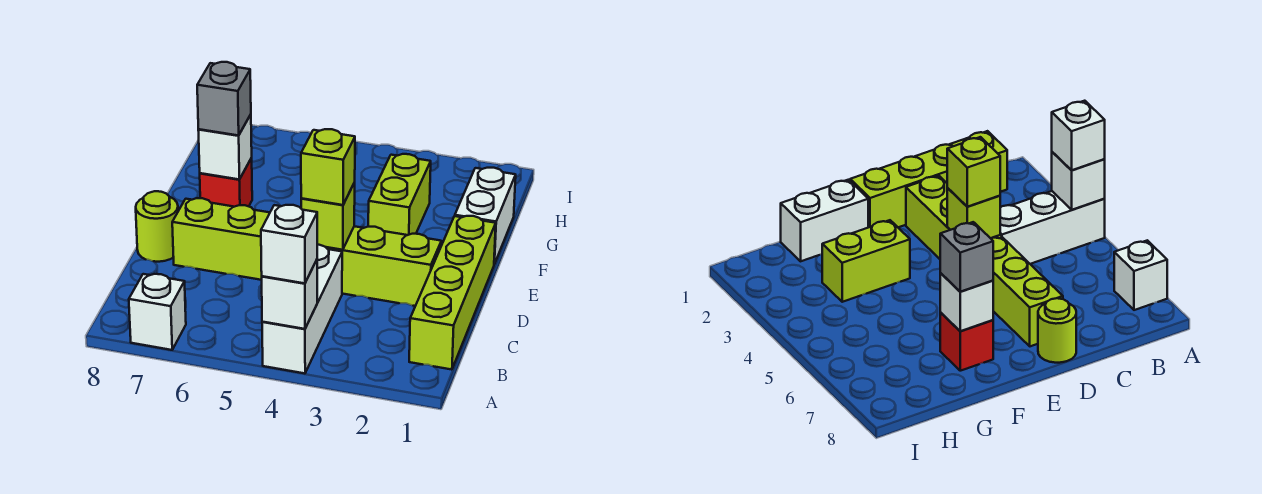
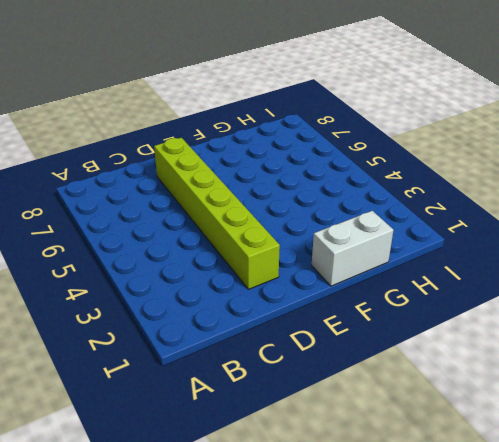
none -> white 1x3 brick [262,245,342,373]
none -> white 1x1 brick [129,274,186,350]
none -> lime 1x4 brick [409,216,496,370]

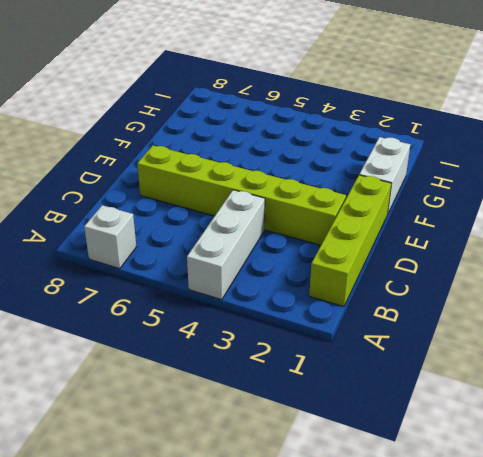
none -> lime 1x1 round brick [136,191,178,262]
none -> lime 1x2 brick [368,154,431,235]
none -> red 1x1 brick [200,158,252,207]

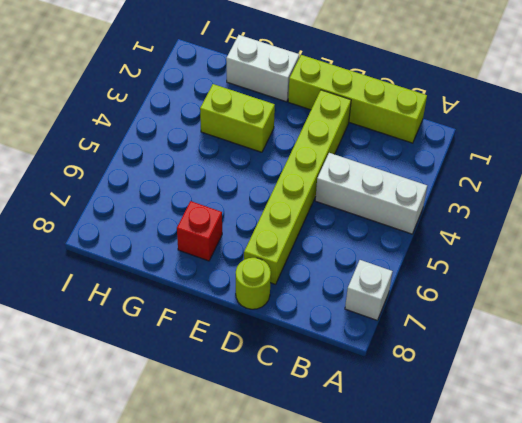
none -> white 1x1 brick [262,260,317,329]
none -> lime 1x1 brick [301,183,355,250]
none -> white 1x1 brick [198,114,252,179]

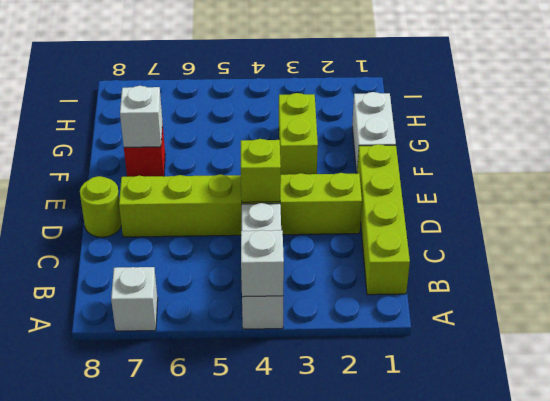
none -> white 1x1 brick [261,205,317,283]
none -> lime 1x1 brick [301,129,355,205]
none -> grey 1x1 brick [197,62,251,135]

